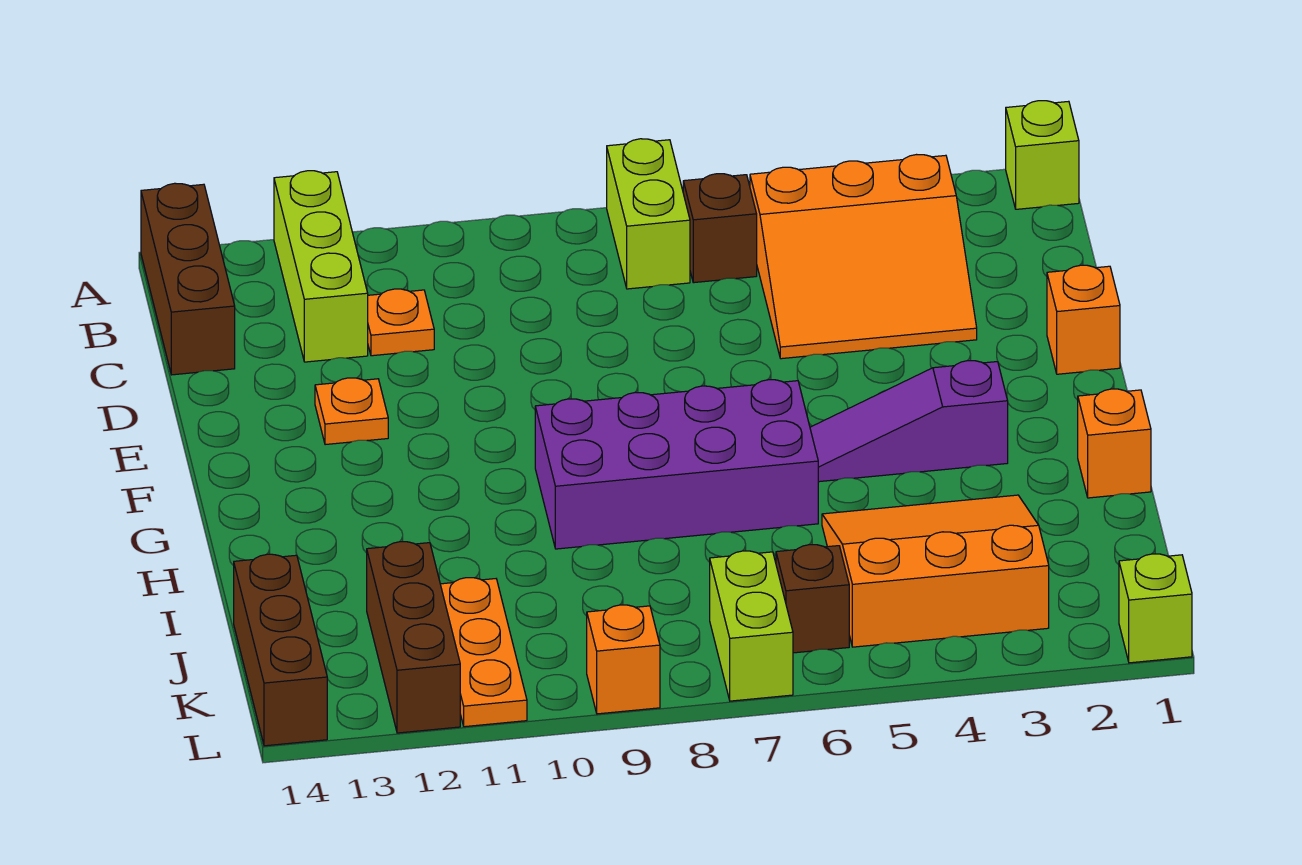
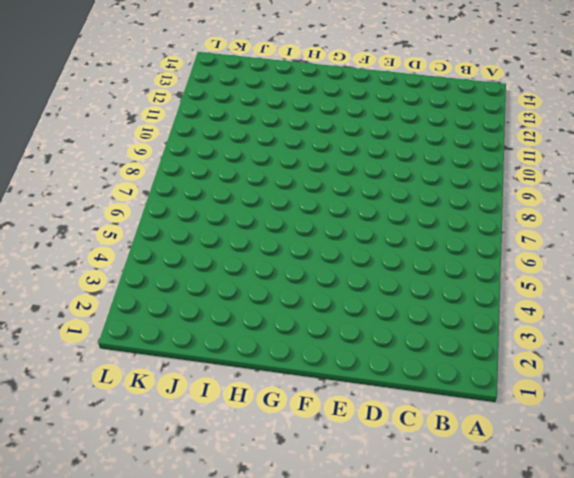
none -> lime 1x1 brick [1006,101,1079,209]
none -> lime 1x2 brick [607,139,690,289]
none -> lime 1x3 brick [274,171,368,362]

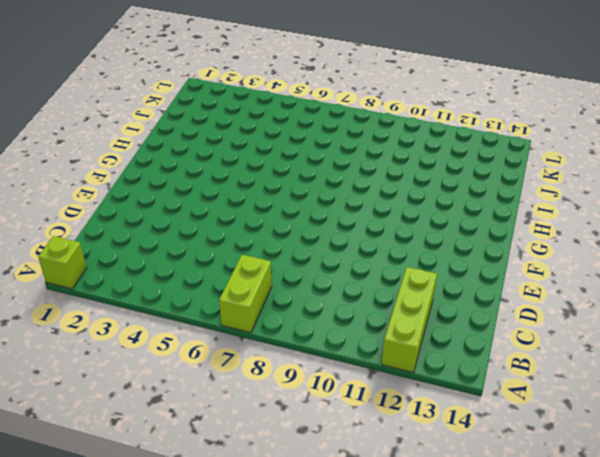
none -> brown 1x3 brick [141,183,235,375]
none -> orange 3x3 slope [750,155,977,359]
none -> brown 1x1 brick [683,174,757,283]

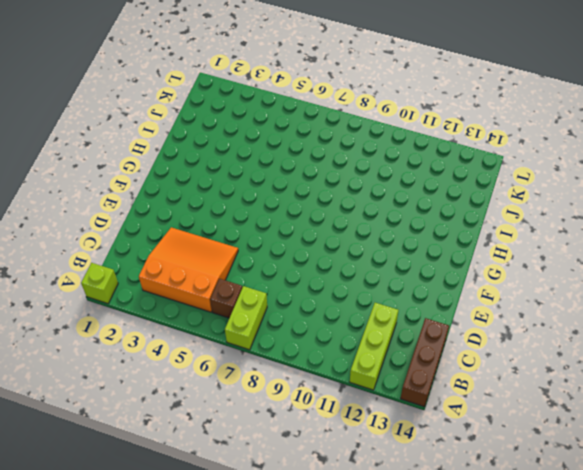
none -> orange 1x1 plate [368,289,434,356]
none -> orange 1x1 brick [1047,265,1120,374]
none -> orange 1x1 plate [315,378,388,445]

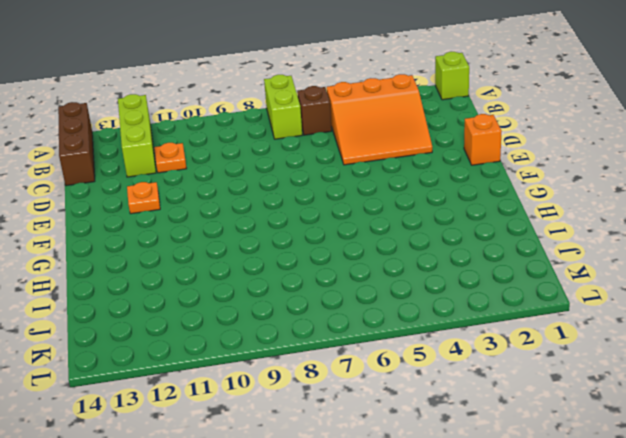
none -> purple 1x3 slope [810,361,1008,482]
none -> purple 2x4 brick [535,380,818,549]
none -> orange 1x1 brick [1078,389,1151,498]

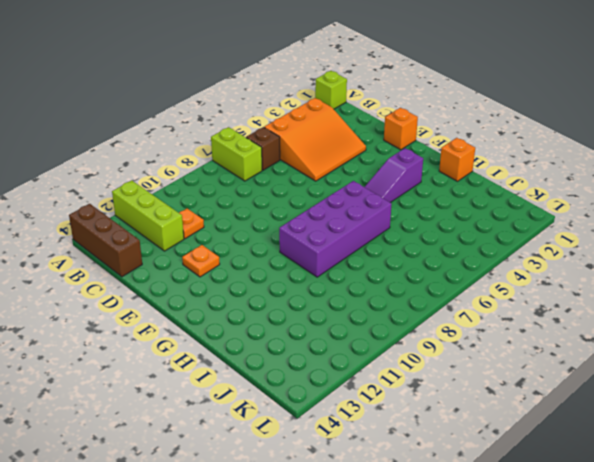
none -> orange 3x3 slope [822,495,1049,647]
none -> orange 1x3 plate [440,578,527,727]
none -> brown 1x3 brick [367,542,460,733]

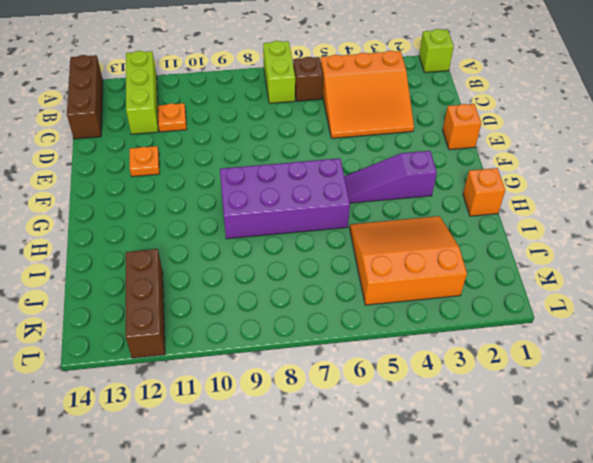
none -> orange 1x3 plate [440,578,527,727]
none -> brown 1x3 brick [234,554,327,746]
none -> brown 1x1 brick [776,545,849,653]

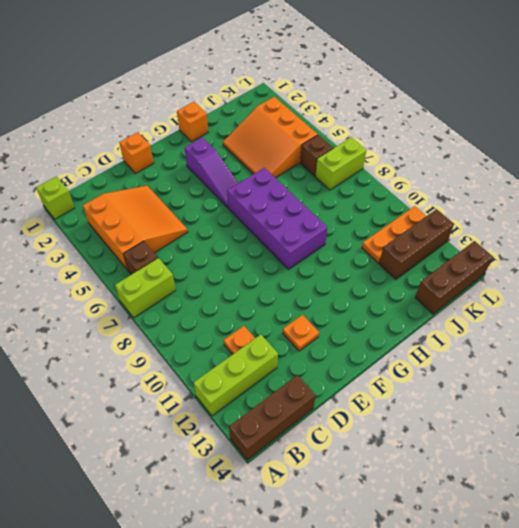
none -> lime 1x1 brick [1119,554,1192,663]
none -> orange 1x1 brick [587,605,660,714]

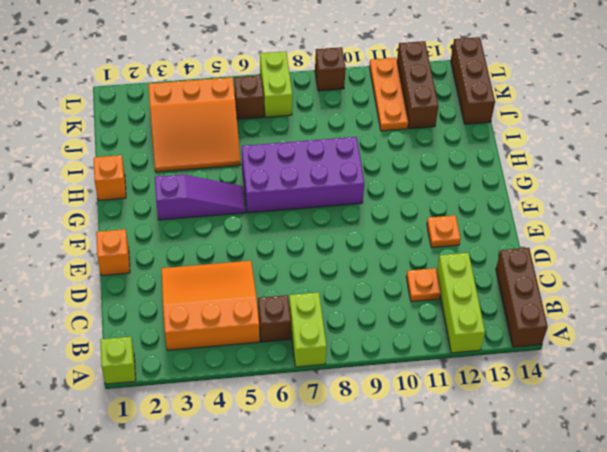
brown 1x1 brick [315,47,346,91] -> orange 1x1 brick [587,605,660,714]
none -> lime 1x1 brick [1119,554,1192,663]

